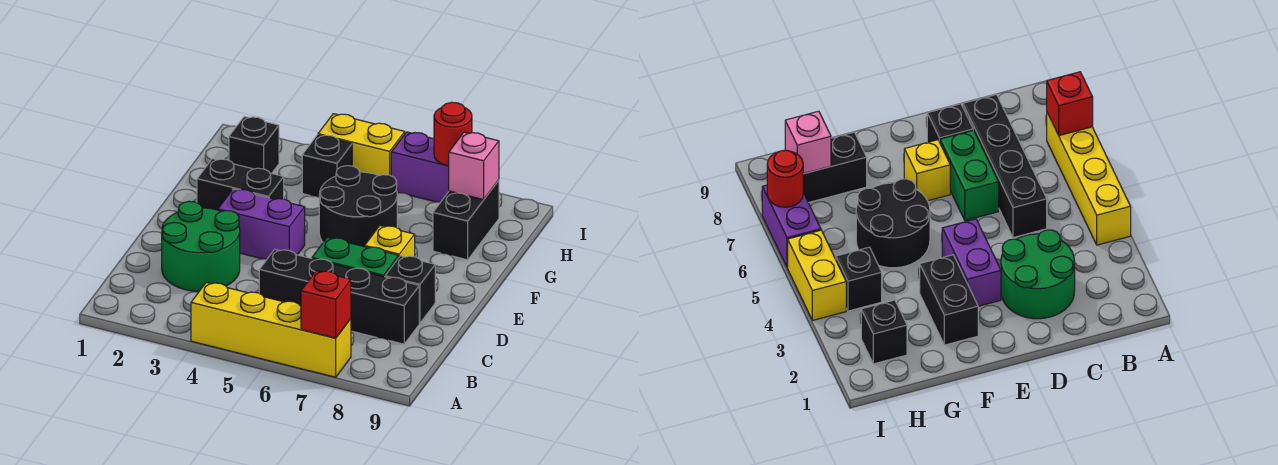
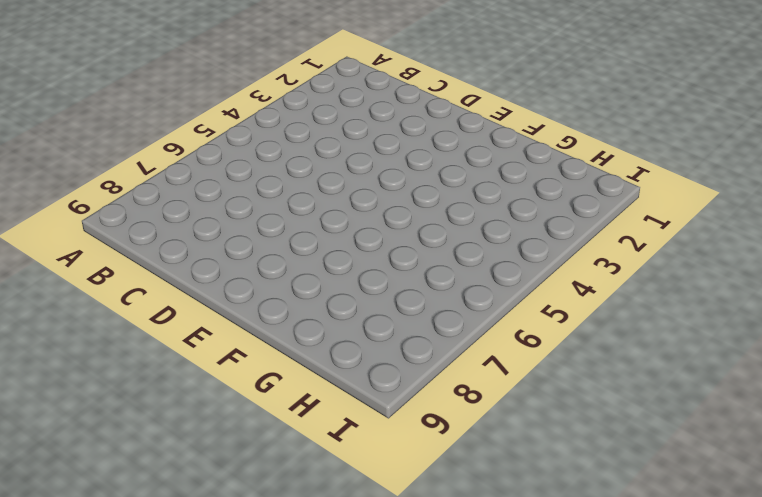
none -> yellow 1x4 brick [191,282,351,377]
none -> green 2x2 round brick [162,201,240,291]
none -> black 1x4 brick [259,249,419,344]

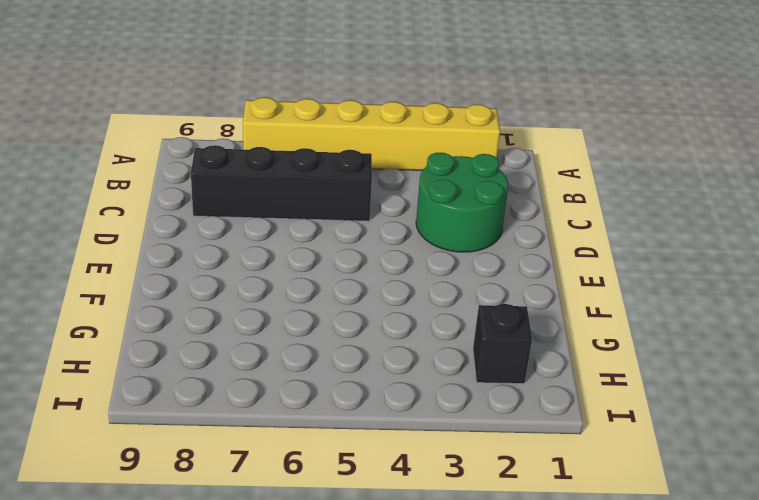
yellow 1x6 brick [243,98,500,170] -> yellow 1x4 brick [191,282,351,377]
none -> green 1x2 brick [312,237,399,277]
none -> black 1x1 brick [385,256,435,323]
none -> purple 1x2 brick [218,189,305,259]

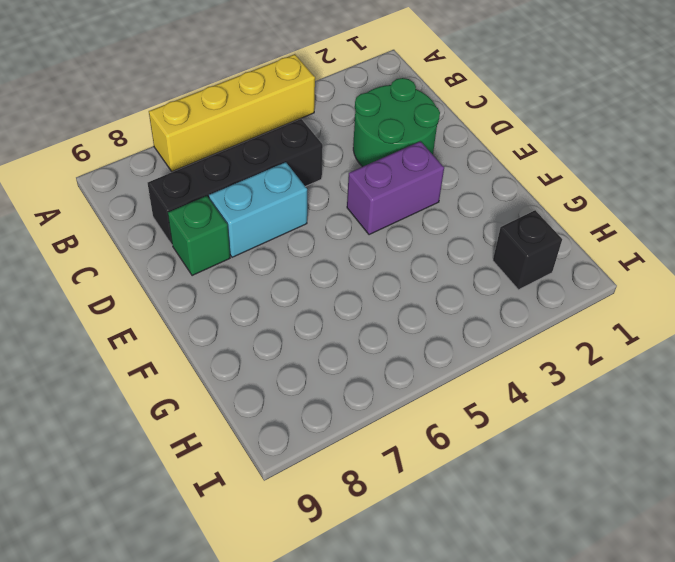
cyan 1x2 brick [209,162,307,257] -> green 1x2 brick [312,237,399,277]
green 1x1 brick [168,196,230,276] -> black 1x1 brick [385,256,435,323]
none -> yellow 1x1 brick [365,226,415,257]
none -> black 1x2 brick [197,159,284,210]
none -> black 2x2 round brick [319,166,397,247]

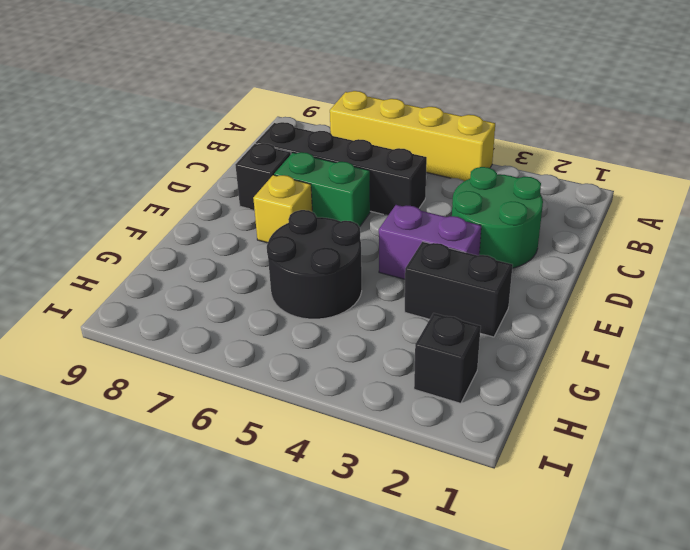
none -> black 1x2 brick [433,180,499,260]
none -> black 1x1 brick [302,135,352,197]
none -> yellow 1x2 brick [318,114,405,176]

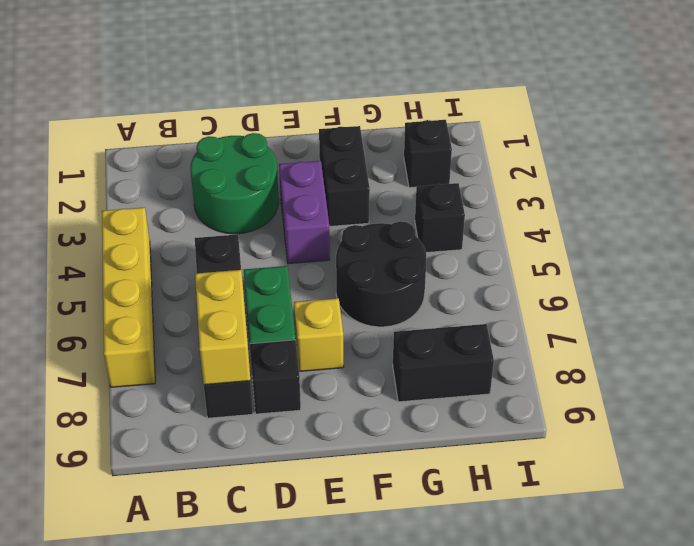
yellow 1x2 brick [195,270,250,385] -> yellow 1x2 brick moved to [318,114,405,176]
none -> purple 1x2 brick [391,132,449,202]
none -> red 1x1 brick [301,271,351,338]
none -> pink 1x1 brick [449,132,499,200]

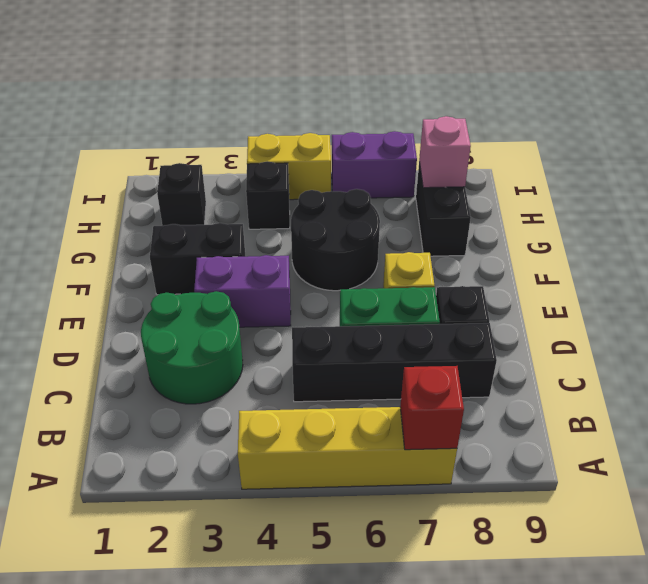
none -> red 1x1 round brick [434,102,472,165]

